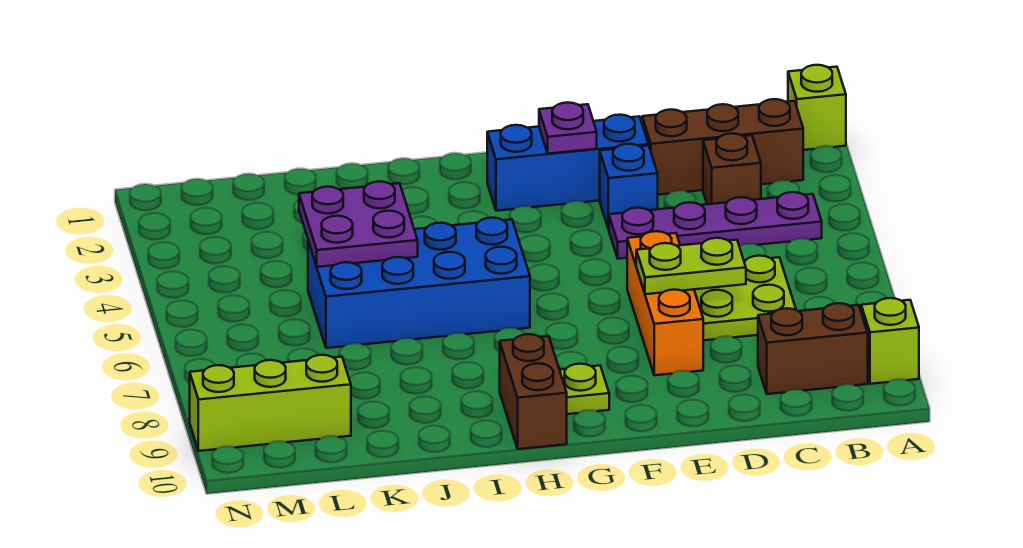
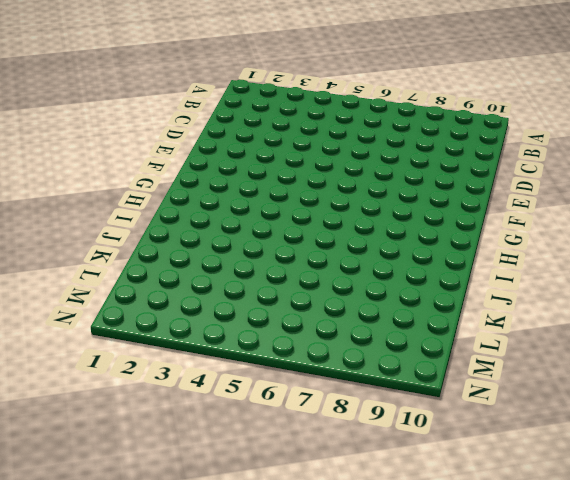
none -> lime 1x1 brick [788,65,846,150]
none -> lime 1x1 brick [861,298,919,384]
none -> brown 1x3 brick [642,99,803,195]

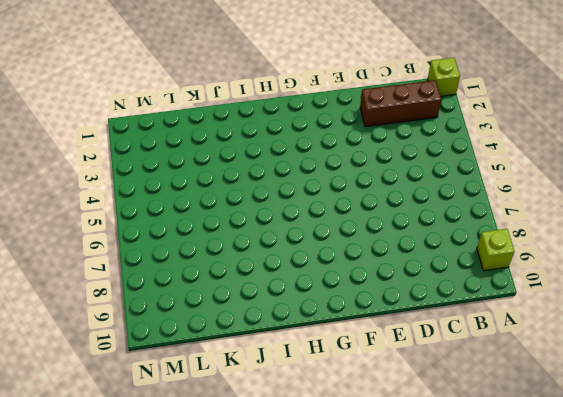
none -> purple 1x4 plate [609,192,822,259]
none -> brown 1x2 brick [758,303,868,394]
none -> brown 1x1 brick [703,134,761,204]

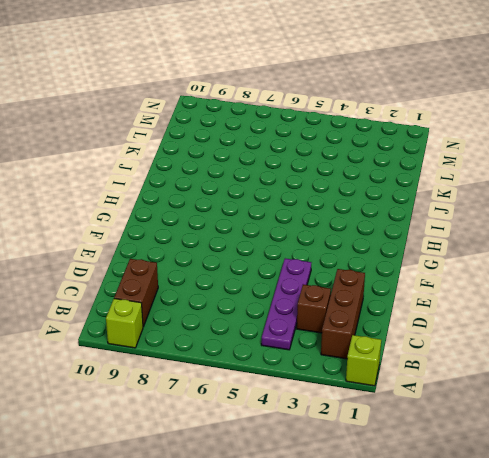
none -> lime 2x2 plate [694,256,796,340]
none -> blue 1x3 brick [487,115,648,211]
none -> blue 1x1 brick [600,144,658,229]

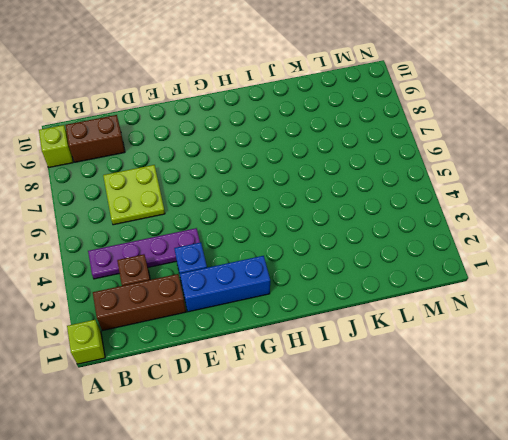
none -> orange 1x3 brick [627,231,703,375]
none -> lime 1x1 plate [560,364,609,414]
none -> blue 2x4 brick [308,218,530,348]

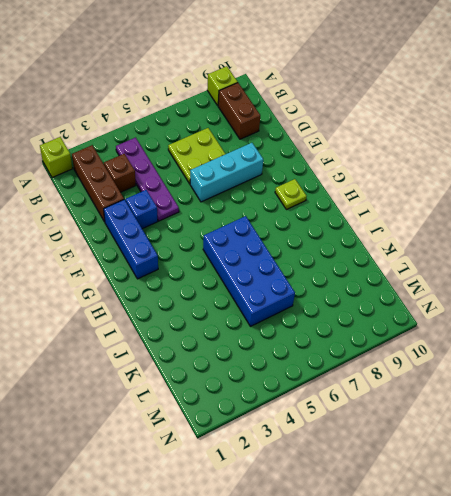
cyan 1x3 brick [190,143,263,202] -> orange 1x3 brick [627,231,703,375]
none -> brown 1x2 brick [500,334,567,449]
none -> lime 1x3 brick [190,355,351,451]
none -> lime 1x2 plate [636,238,746,294]

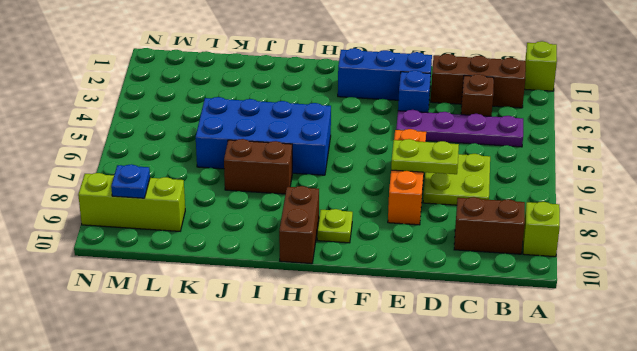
brown 1x2 brick [224,139,292,194] -> none
blue 1x1 plate [111,164,150,198] -> none
none -> purple 1x1 plate [539,103,597,154]
none -> purple 2x2 plate [299,181,418,267]

